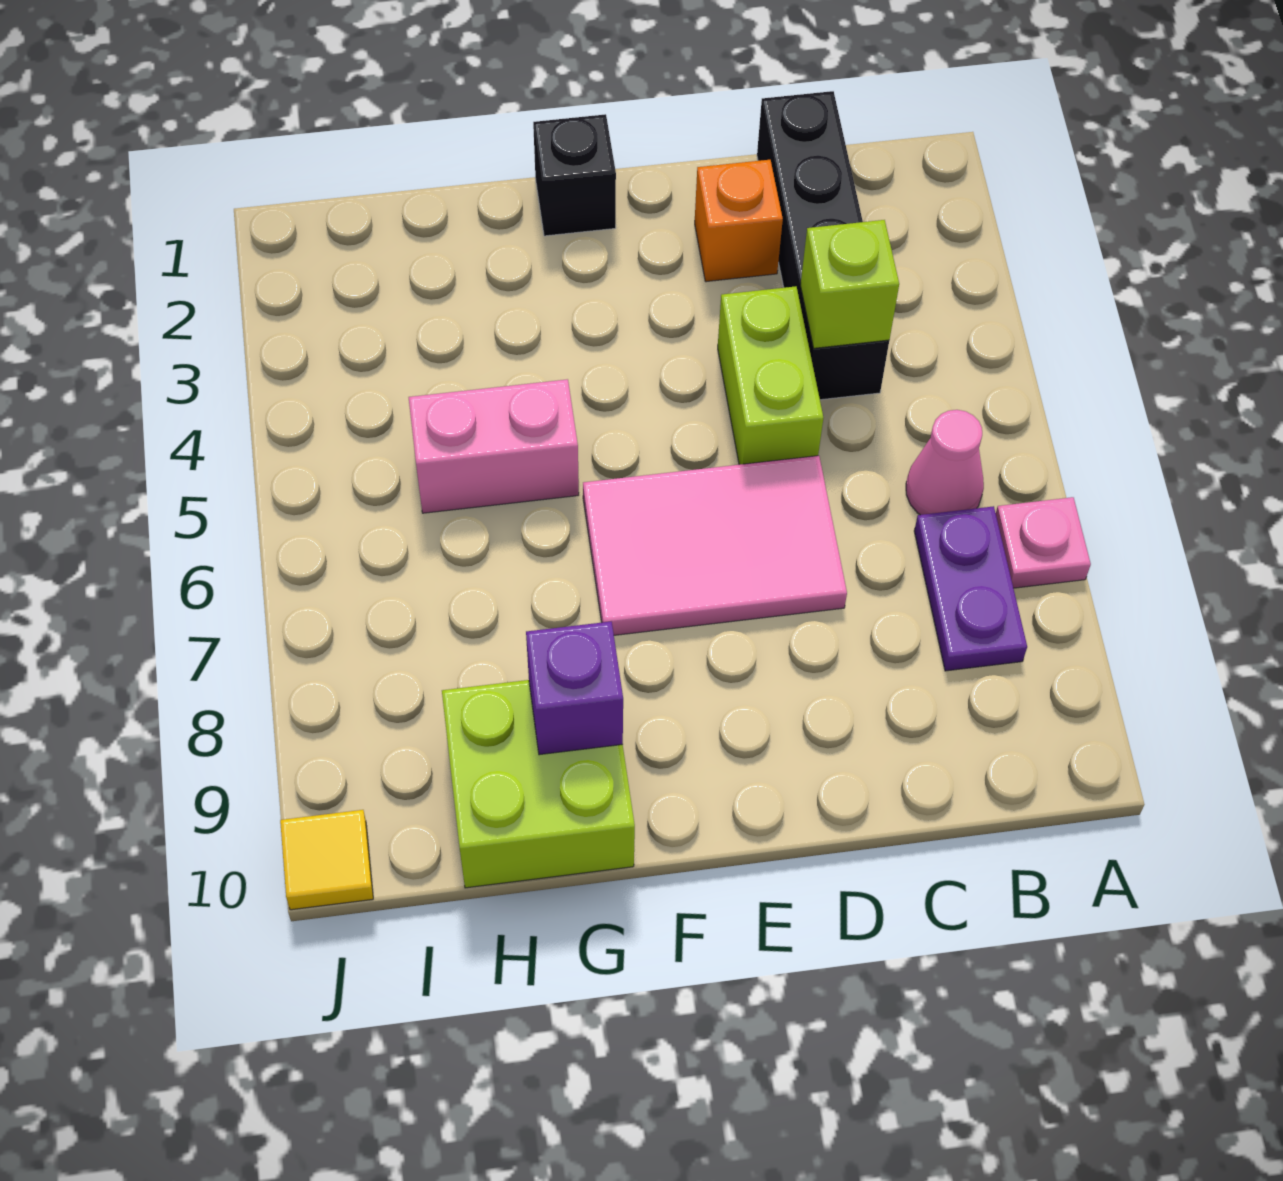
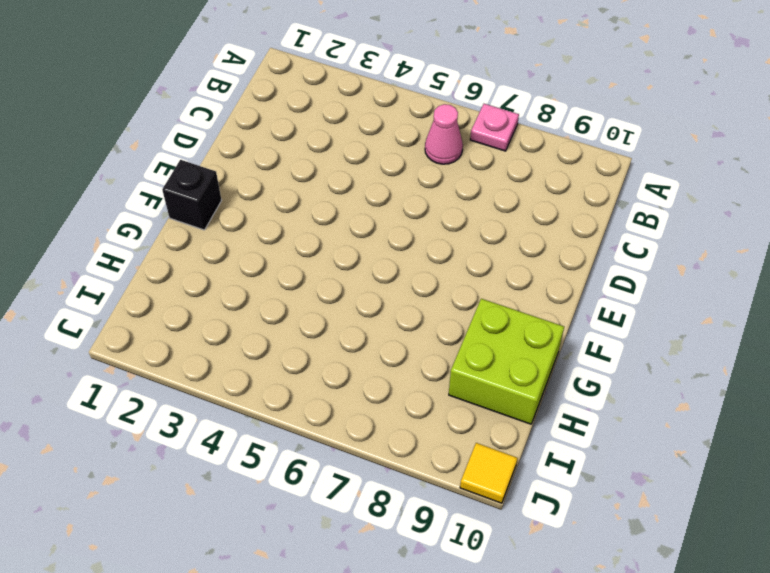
none -> purple 1x2 plate [914,506,1027,671]
none -> black 1x4 brick [757,91,889,400]
none -> orange 1x1 brick [695,160,783,282]

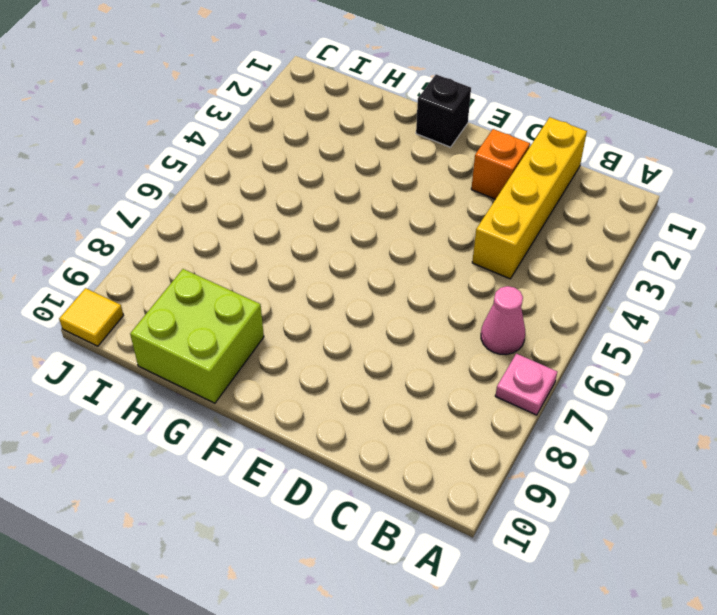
yellow 1x4 brick [472,117,587,279] -> black 1x4 brick [757,91,889,400]
none -> purple 1x2 plate [914,506,1027,671]
none -> lime 1x2 brick [718,286,823,465]
none -> pink 2x3 tile [583,456,847,635]

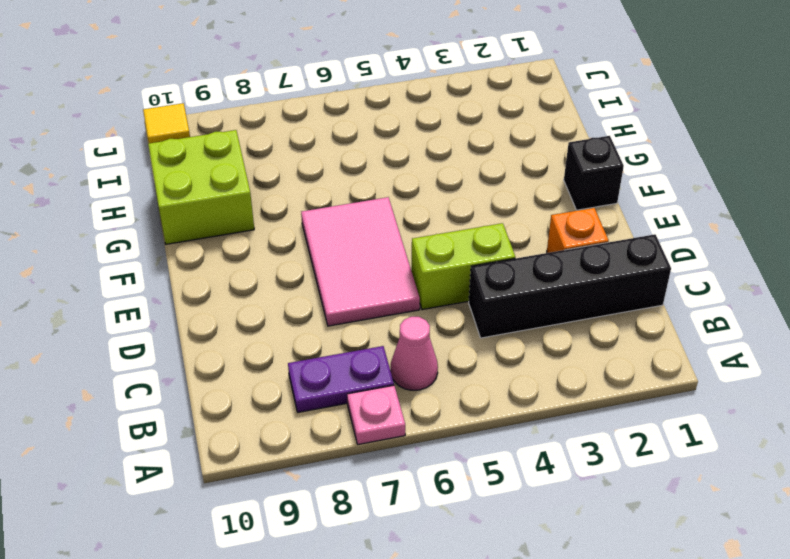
none -> pink 1x2 brick [409,379,579,513]
none -> lime 1x1 brick [800,220,899,348]
none -> purple 1x1 brick [526,622,623,755]

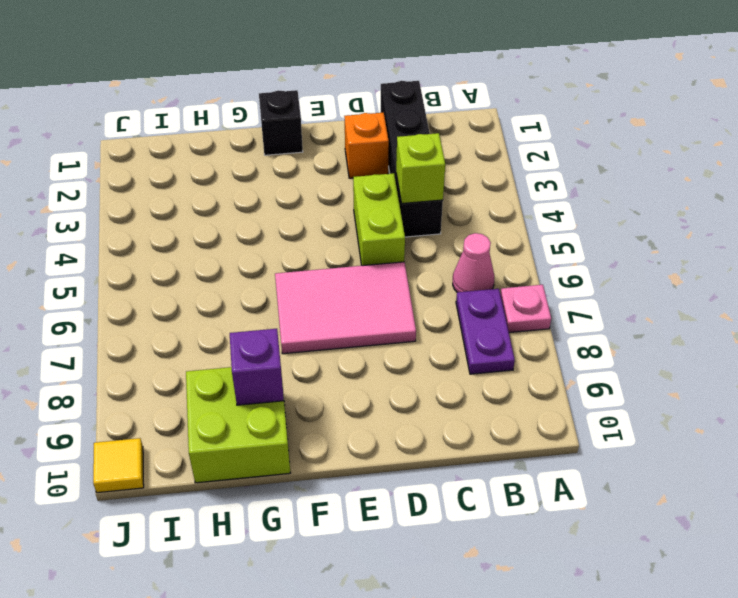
none -> pink 1x2 brick [409,379,579,513]

